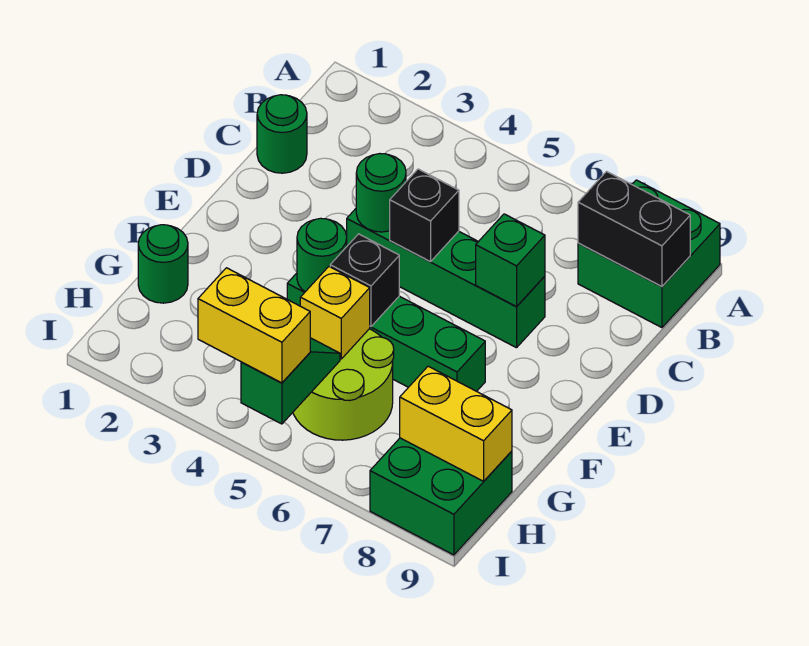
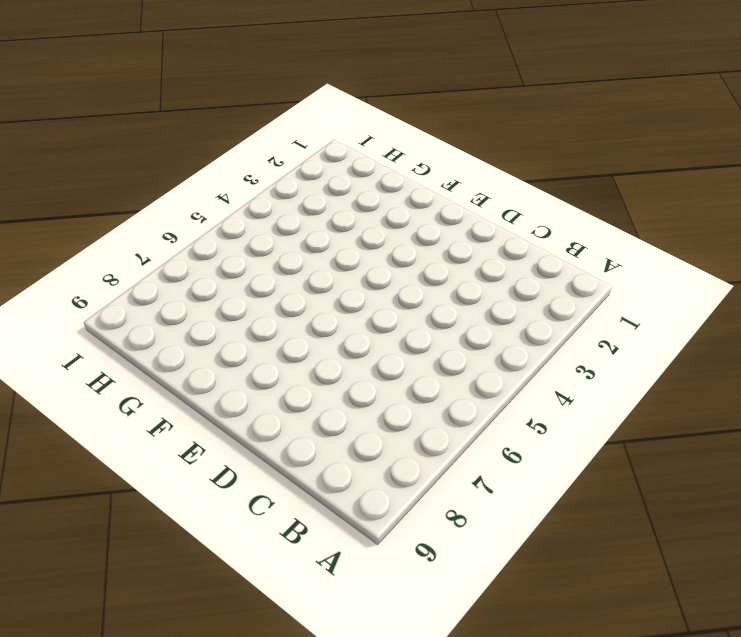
none -> green 2x2 brick [578,180,720,328]
none -> green 1x1 round brick [257,95,307,173]
none -> green 1x4 brick [347,209,545,348]

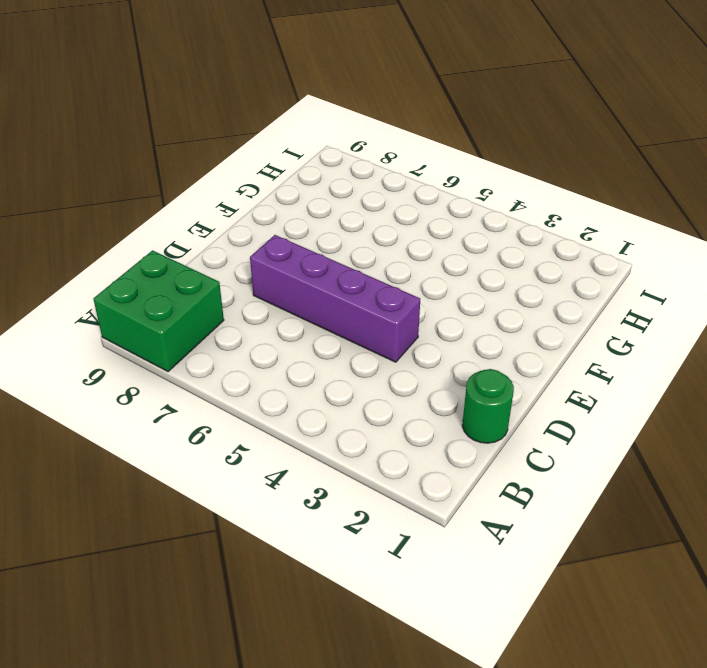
purple 1x4 brick [250,235,420,362] -> green 1x4 brick [347,209,545,348]
none -> green 1x4 brick [287,273,485,391]
none -> green 1x1 round brick [138,225,188,303]
none -> lime 2x2 round brick [293,329,394,440]

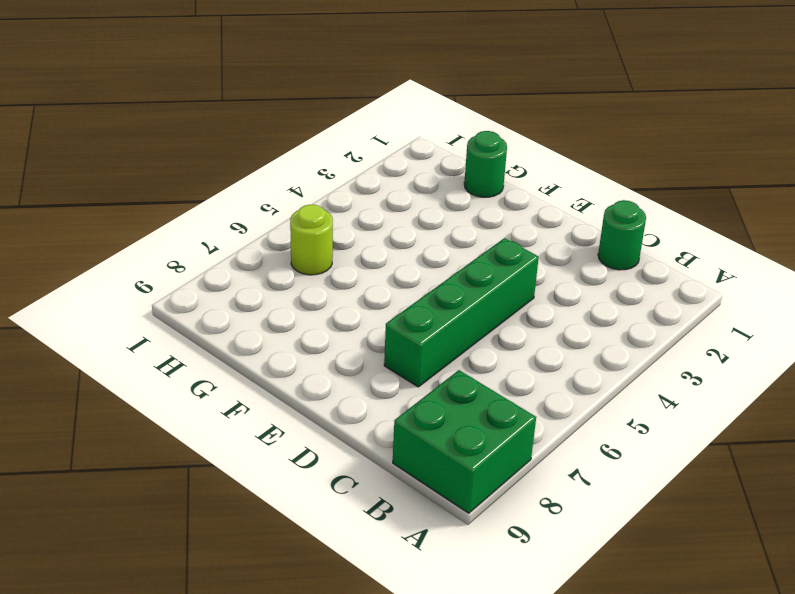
lime 1x1 round brick [290,205,333,275] -> lime 2x2 round brick [293,329,394,440]
none -> green 1x4 brick [287,273,485,391]
none -> green 2x2 brick [370,438,512,555]
none -> black 1x2 brick [578,171,690,286]

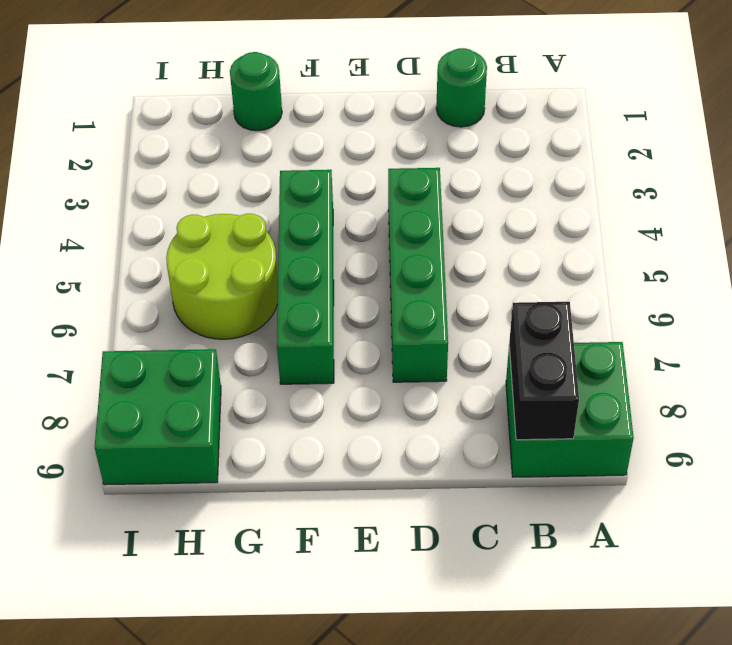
none -> green 1x1 round brick [356,154,406,232]
none -> black 1x1 brick [390,169,459,262]
none -> green 1x1 brick [476,214,545,307]

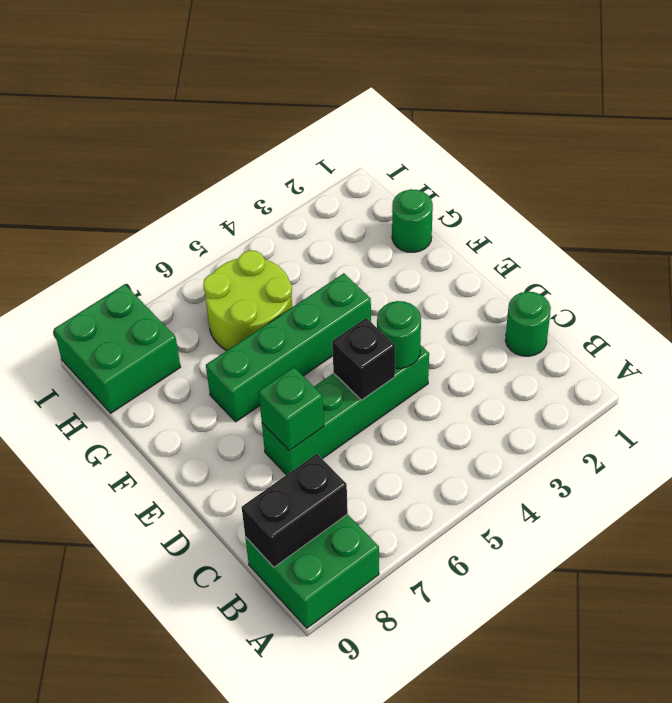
none -> green 1x1 round brick [297,218,347,292]
none -> black 1x1 brick [330,234,399,326]
none -> yellow 1x1 brick [300,267,370,359]

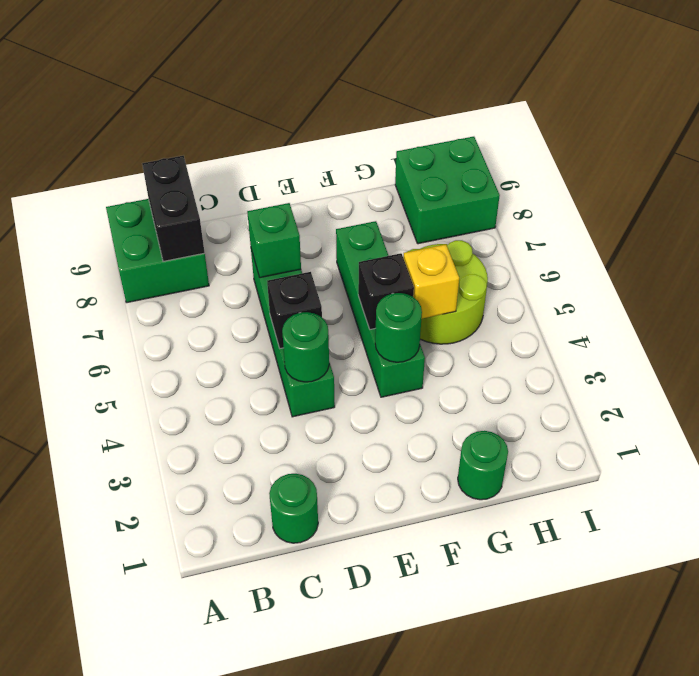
none -> green 1x2 slope [241,338,340,424]
none -> yellow 1x2 brick [400,366,512,481]
none -> yellow 1x2 brick [198,268,310,383]

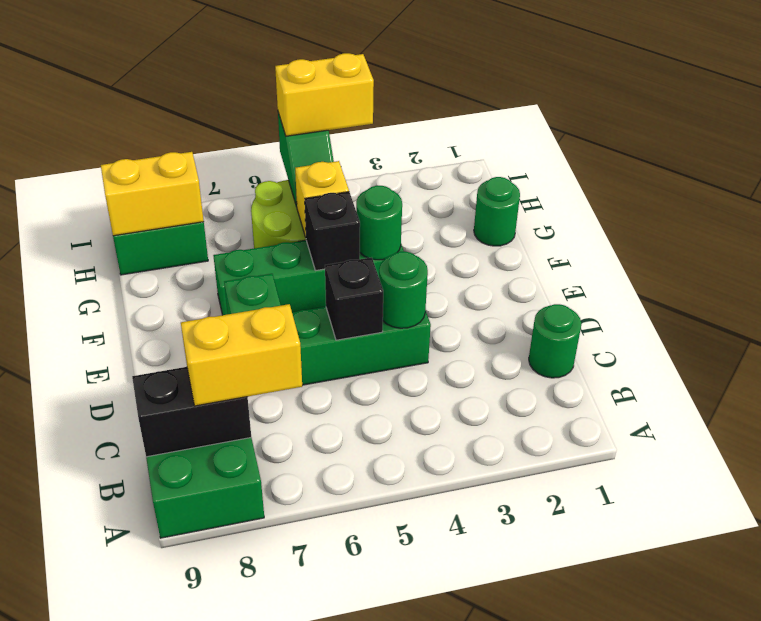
yellow 1x2 brick [181,304,302,406] -> none

